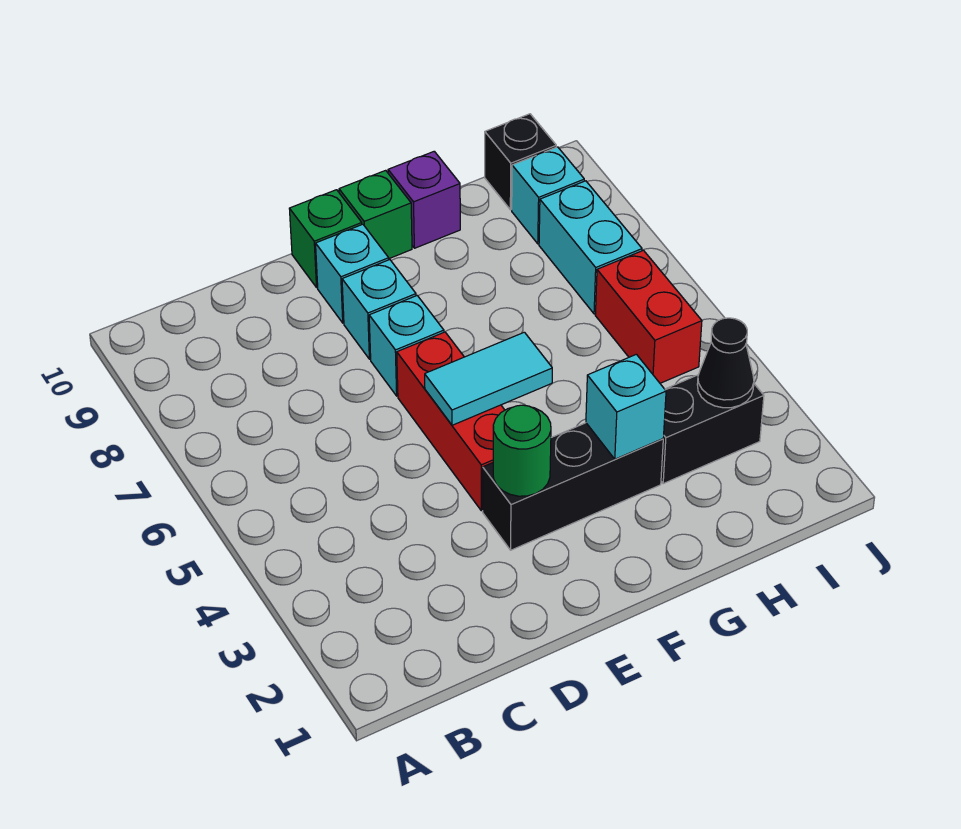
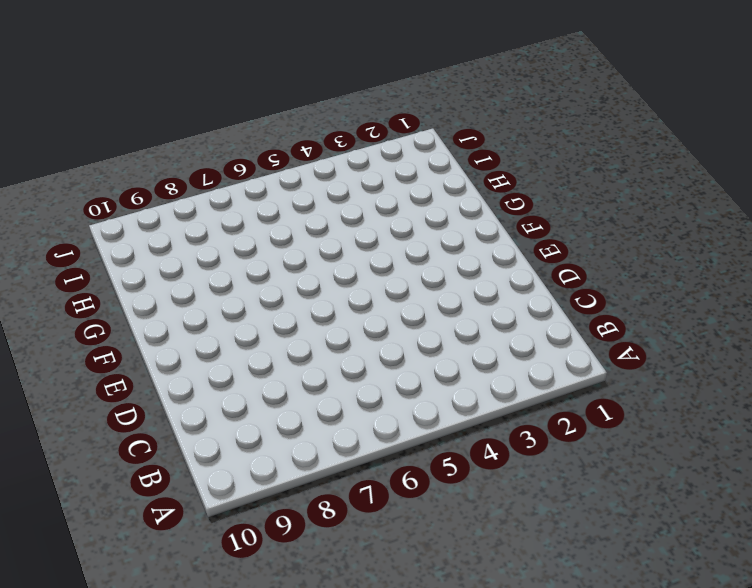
none -> black 1x3 brick [483,423,663,550]
none -> red 1x3 brick [397,332,505,511]
none -> cyan 1x1 brick [369,296,444,396]

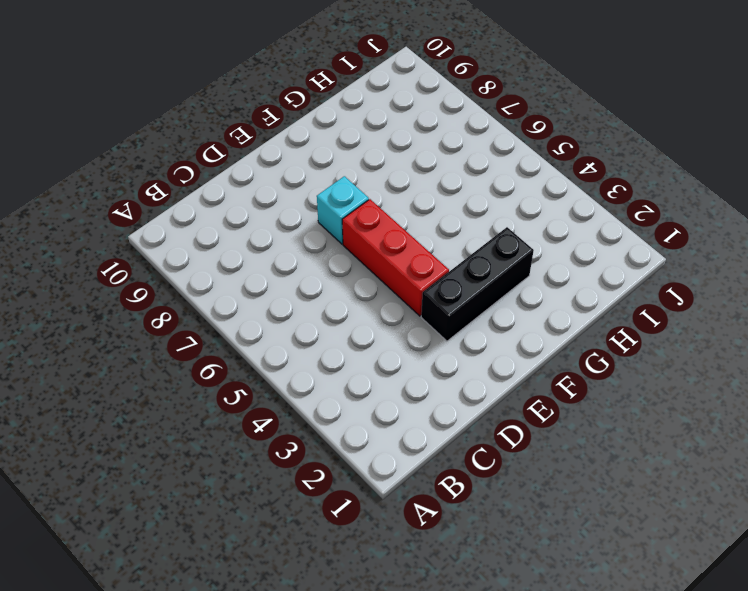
none -> cyan 1x1 brick [342,260,416,359]
none -> cyan 1x1 brick [316,224,389,323]
none -> green 1x1 brick [289,190,362,287]

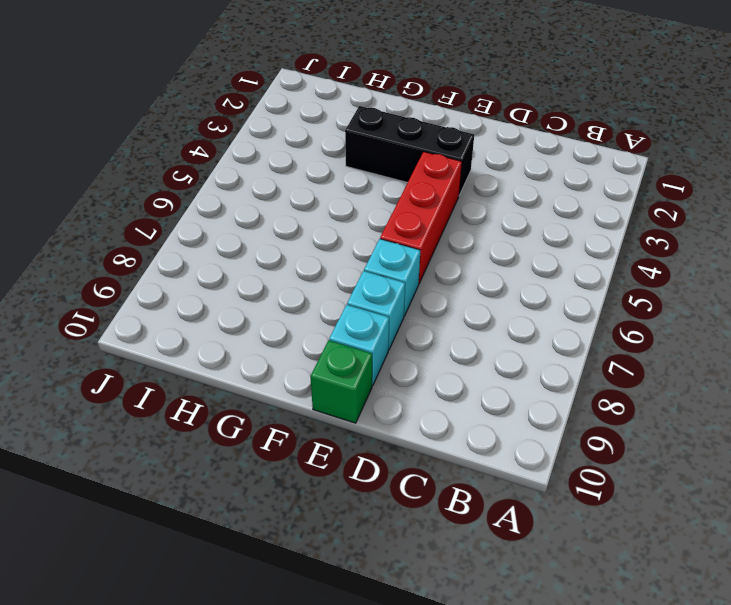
none -> green 1x1 brick [339,170,412,259]
none -> purple 1x1 brick [388,151,460,248]
none -> black 1x2 brick [661,375,764,484]

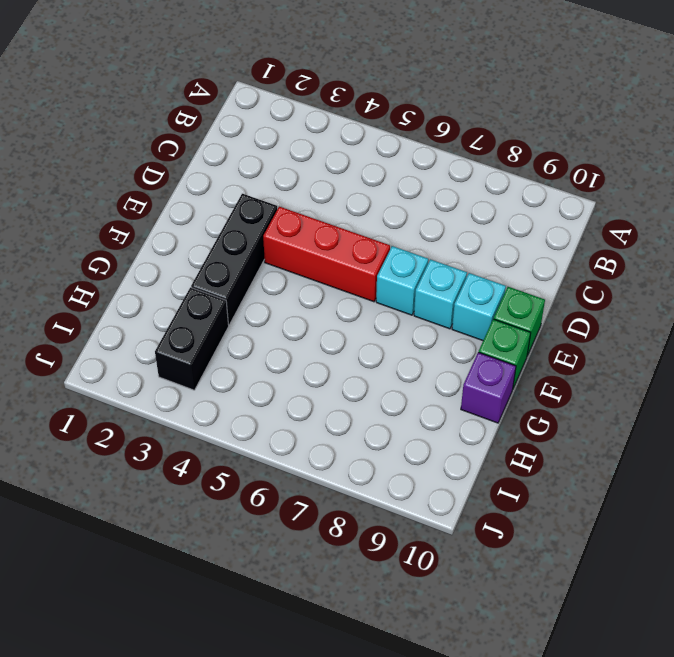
none -> red 1x2 brick [595,250,702,383]
none -> cyan 1x2 brick [539,181,642,314]
none -> cyan 1x1 brick [512,147,584,244]

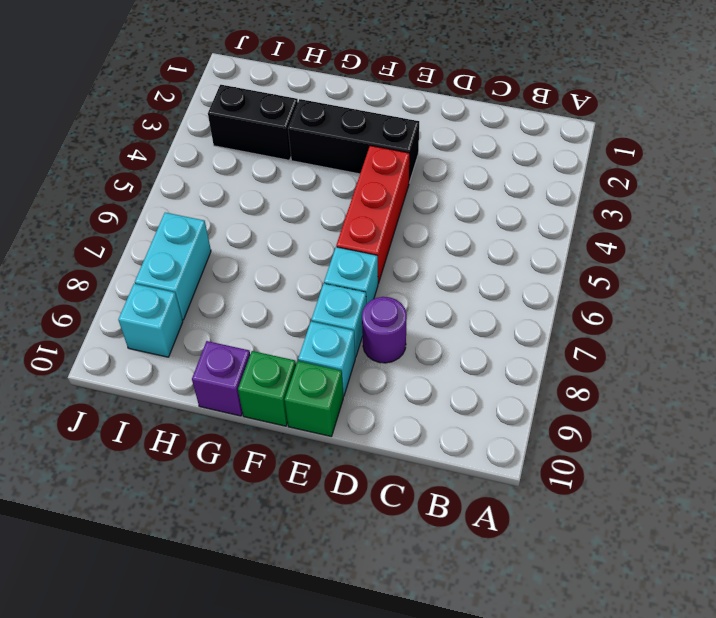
purple 1x1 round brick [362,297,407,363] -> none
none -> red 1x2 brick [595,250,702,383]
none -> black 1x1 brick [485,114,556,210]
none -> green 1x1 round brick [493,405,551,496]

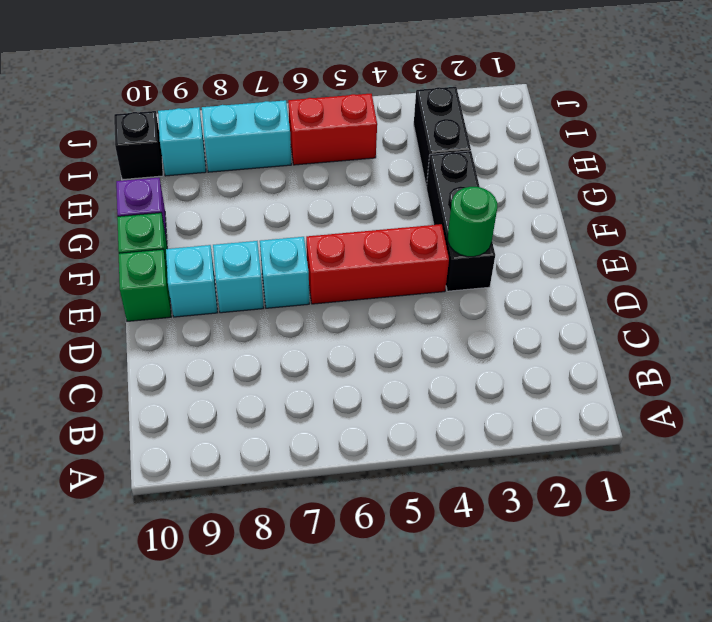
none -> cyan 1x2 tile [425,332,552,425]
none -> cyan 1x1 brick [586,354,666,459]
none -> black 1x1 cone [697,318,754,408]

